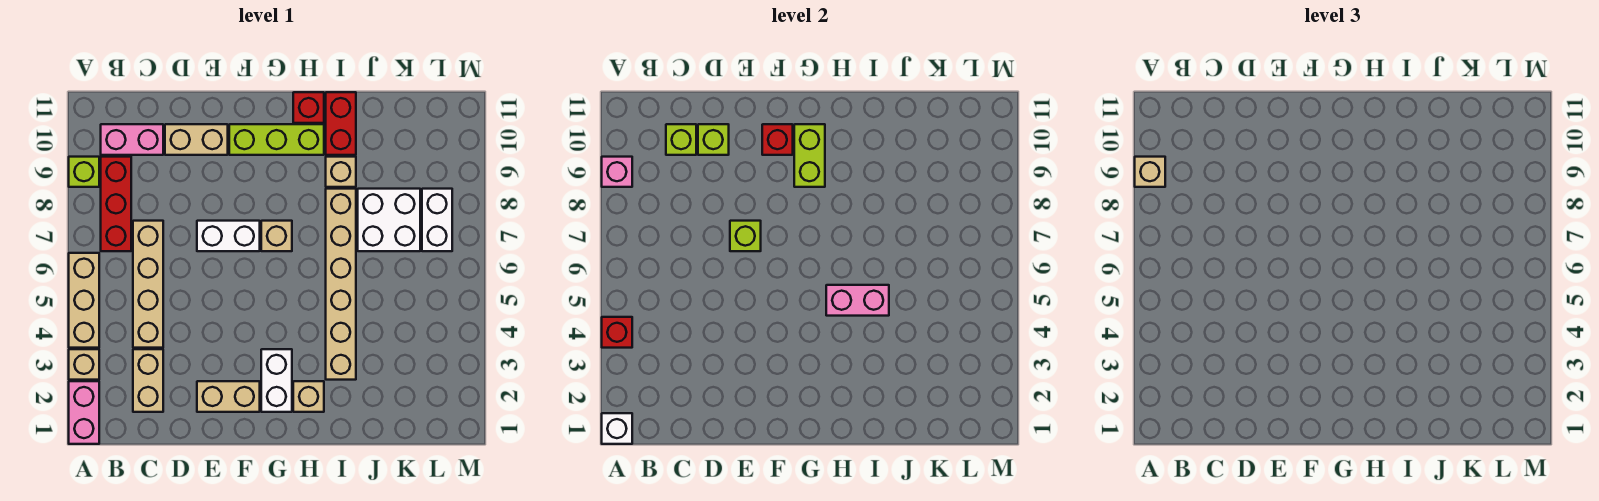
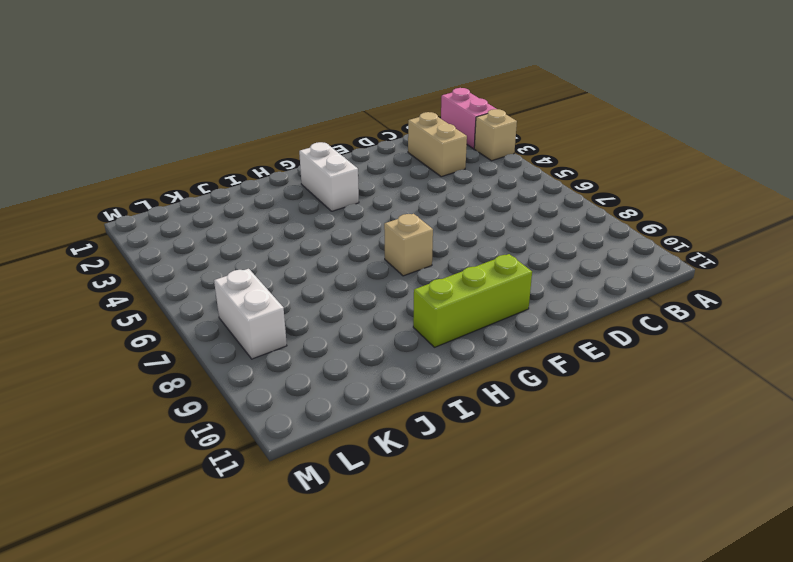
none -> tan 1x3 brick [69,253,99,348]
none -> lime 1x1 brick [69,157,99,187]
none -> red 1x3 brick [101,157,131,251]
none -> pink 1x2 brick [101,124,163,155]

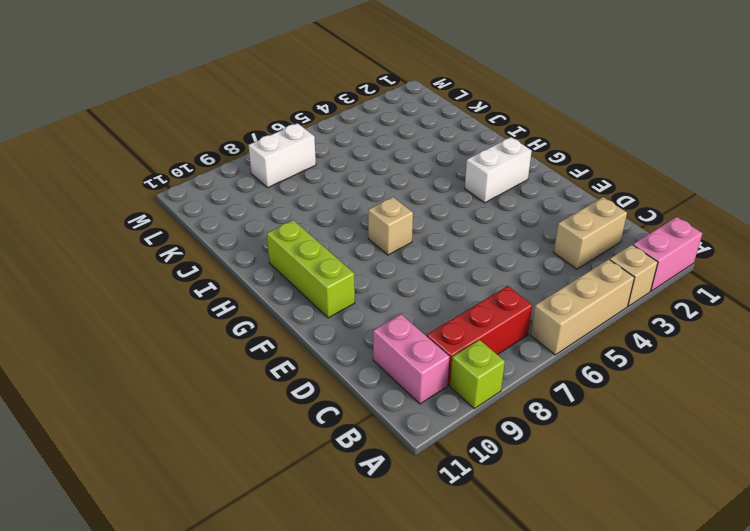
none -> tan 1x4 brick [133,221,163,348]
none -> tan 1x2 brick [165,124,228,155]
none -> tan 1x2 brick [197,381,260,412]
none -> white 1x2 brick [197,221,260,251]

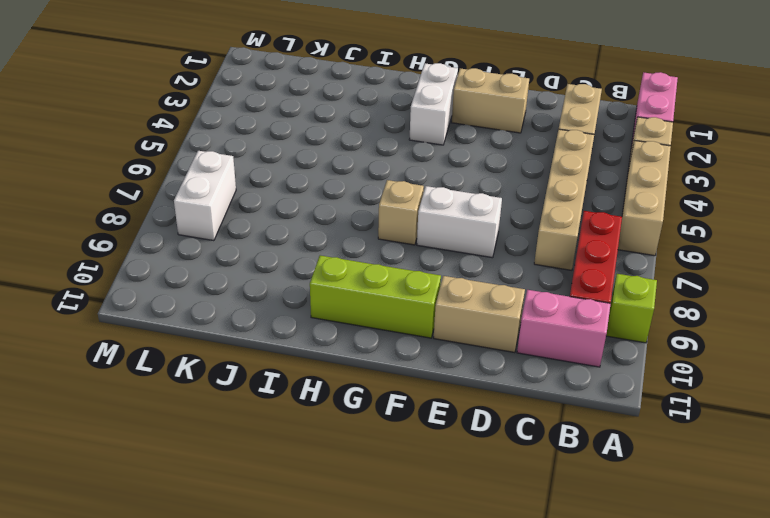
none -> tan 1x1 brick [293,381,324,412]
none -> red 1x1 brick [293,92,324,123]
none -> tan 1x6 brick [326,189,356,380]
none -> tan 1x1 brick [326,157,356,187]

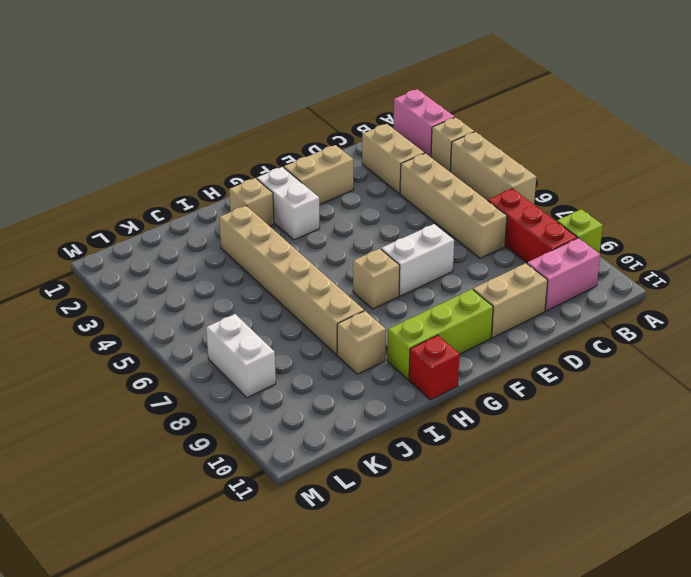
none -> red 1x2 brick [326,92,356,155]
none -> white 2x2 brick [358,189,420,251]
none -> white 1x1 brick [602,413,632,444]
none -> red 1x1 brick [602,317,632,348]

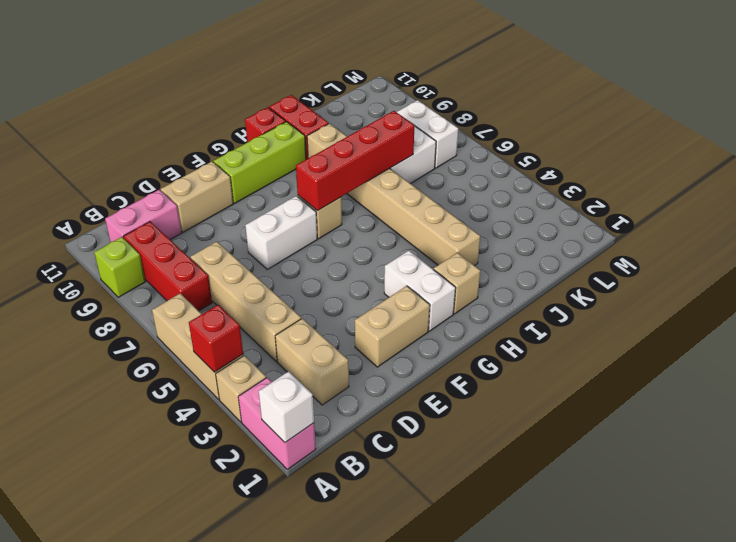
red 1x4 brick [296,111,415,211] -> none
none -> pink 1x1 brick [602,157,632,187]
none -> lime 1x1 brick [666,124,696,155]
none -> lime 1x1 brick [698,124,729,155]
none -> lime 1x1 brick [730,221,761,251]

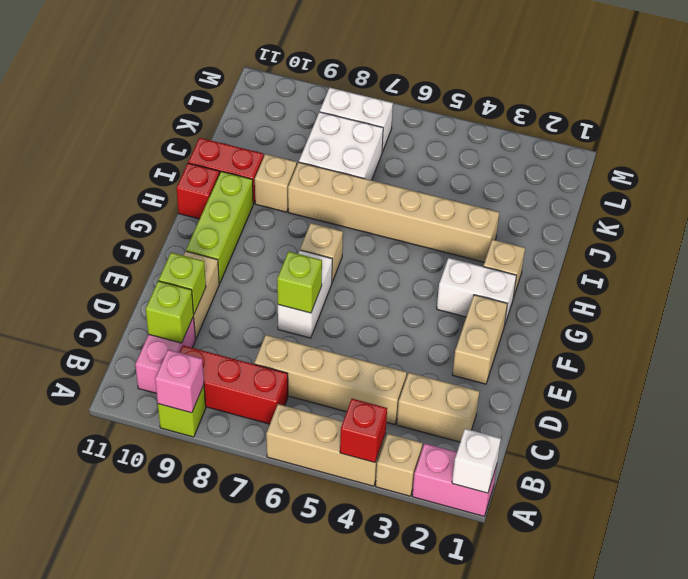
none -> red 1x1 brick [762,124,793,155]
none -> lime 1x2 brick [794,124,825,187]
none -> pink 1x2 brick [826,285,889,316]
none -> tan 1x1 brick [1135,157,1165,187]

